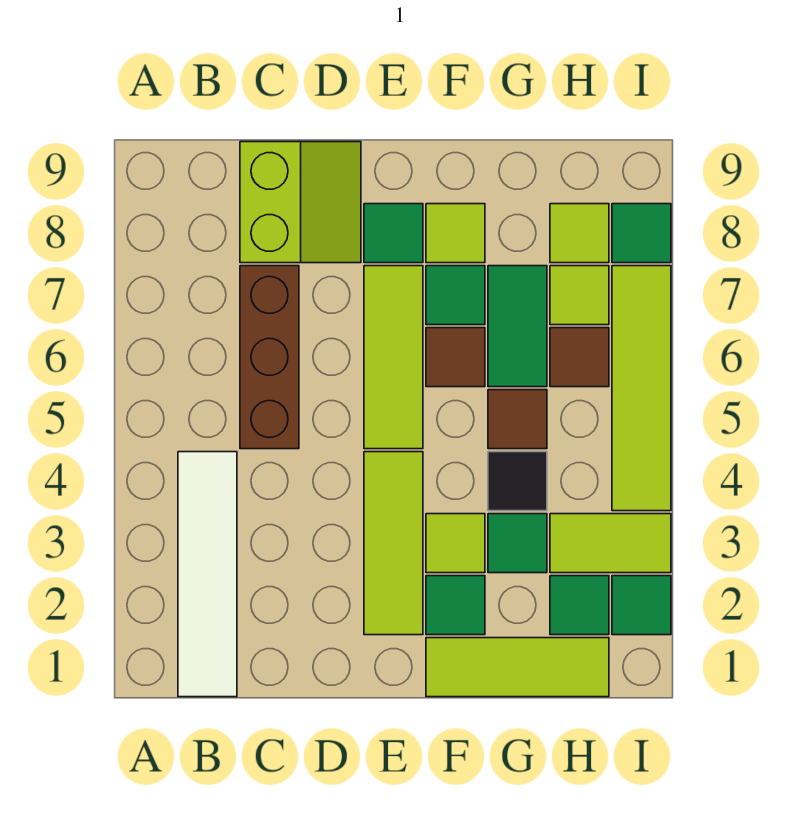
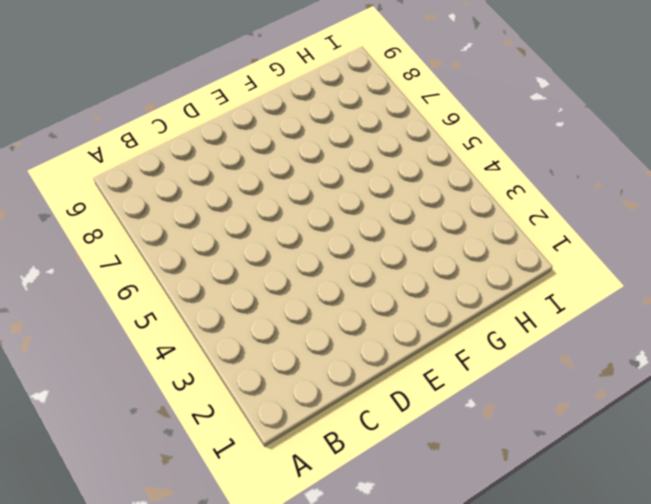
none -> white 1x4 tile [178,452,237,697]
none -> brown 1x3 brick [240,266,299,449]
none -> lime 2x2 slope [240,142,361,263]

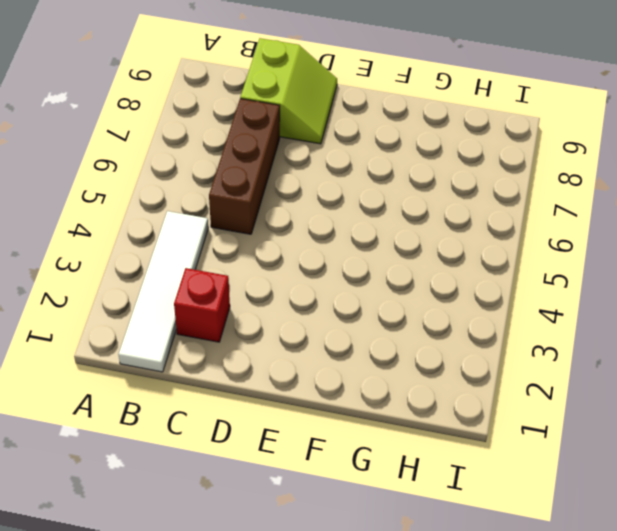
red 1x1 brick [174,268,230,342] -> none
none -> lime 1x3 tile [364,452,423,635]
none -> lime 1x3 tile [364,266,423,449]
none -> green 1x1 tile [364,204,423,263]

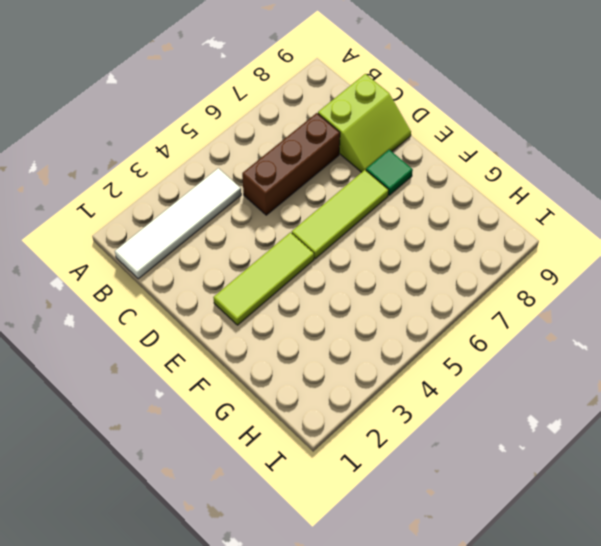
none -> lime 1x3 tile [426,638,609,697]
none -> green 1x1 tile [426,576,485,635]
none -> lime 1x1 tile [426,514,485,573]

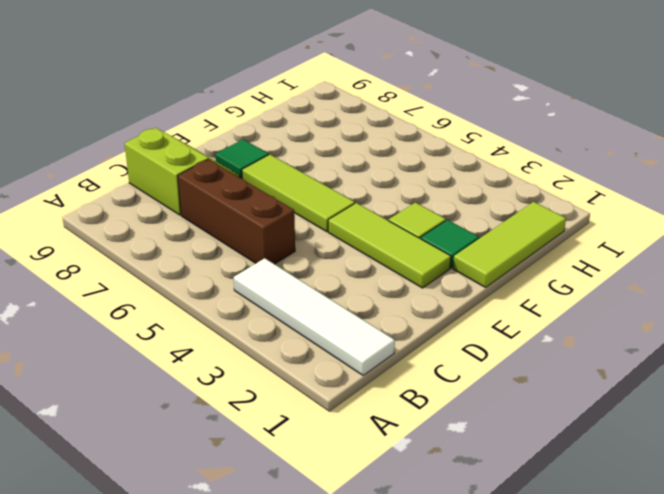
none -> brown 1x1 tile [426,328,485,387]
none -> green 1x1 tile [426,266,485,325]
none -> lime 1x1 tile [426,204,485,263]

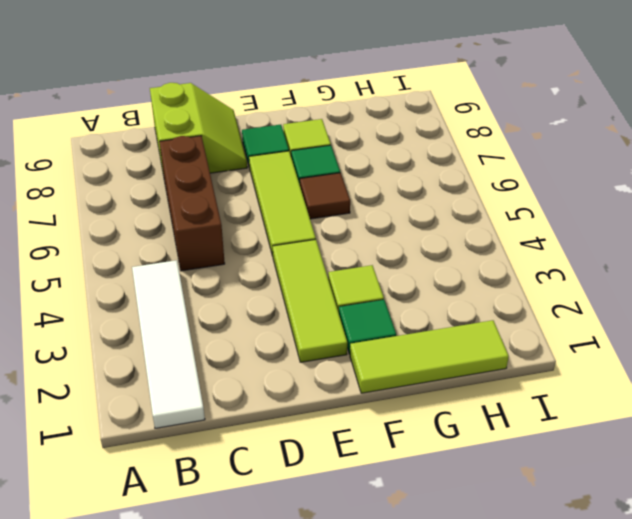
none -> green 1x1 tile [488,514,547,573]
none -> black 1x1 tile [488,452,547,511]
none -> brown 1x1 tile [488,390,547,449]

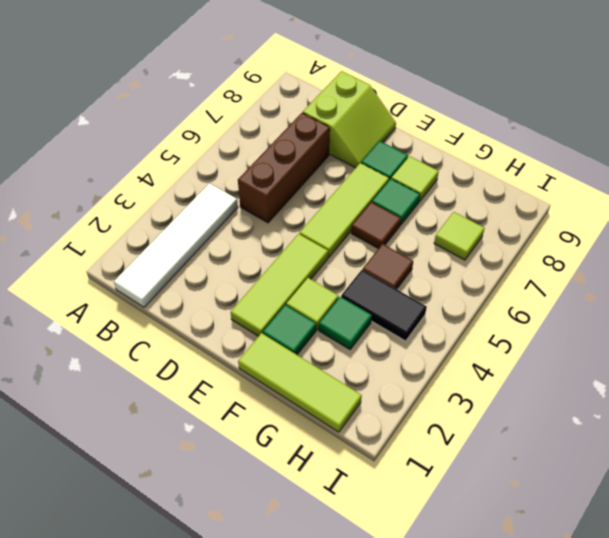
black 1x2 tile [341,270,427,341] -> black 1x1 tile [488,452,547,511]
none -> green 1x2 tile [488,266,547,387]
none -> green 1x1 tile [550,576,609,635]
none -> lime 1x2 tile [550,514,671,573]

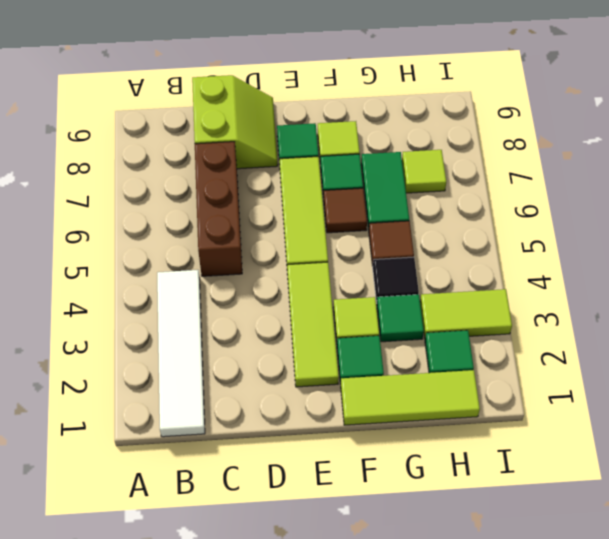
none -> brown 1x1 tile [550,328,609,387]
none -> lime 1x1 tile [550,204,609,263]
none -> green 1x1 tile [612,576,671,635]

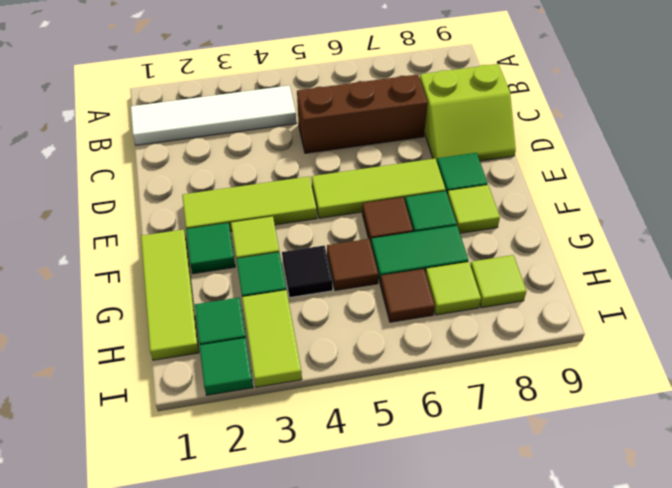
none -> lime 1x4 tile [612,266,671,511]
none -> green 1x1 tile [612,204,671,263]

